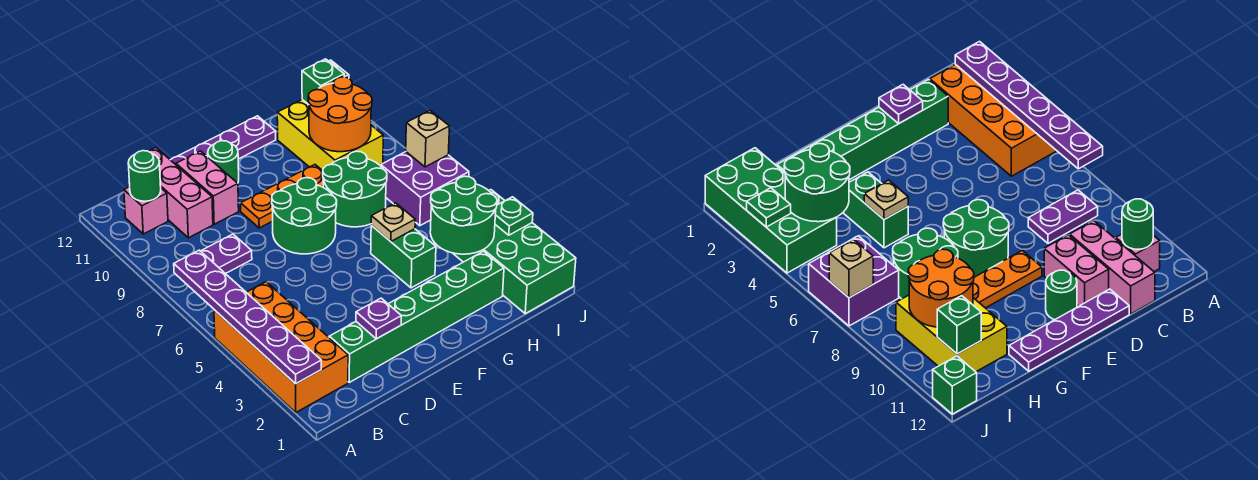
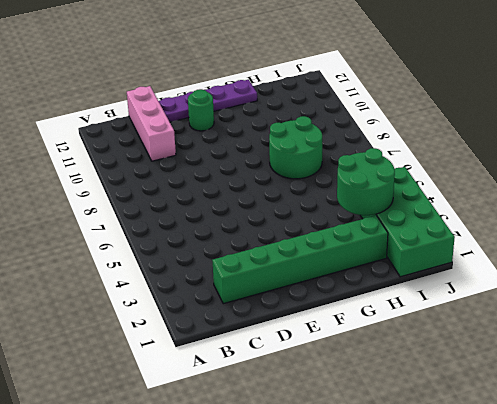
none -> orange 2x4 brick [214,282,348,412]
none -> purple 1x2 plate [201,234,252,274]
none -> pink 1x1 brick [124,187,168,234]

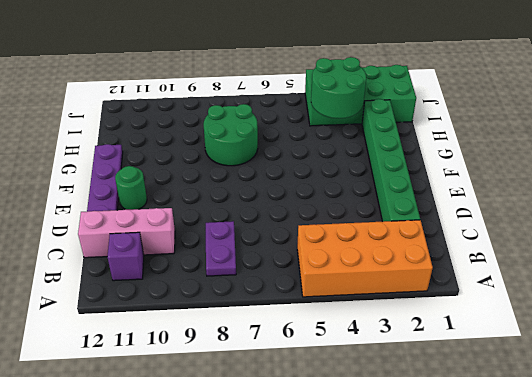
purple 1x1 brick [107,232,144,281] -> pink 1x1 brick [124,187,168,234]
none -> pink 1x2 brick [176,151,239,224]
none -> green 2x2 round brick [272,178,337,254]
none -> orange 1x3 plate [241,165,323,228]

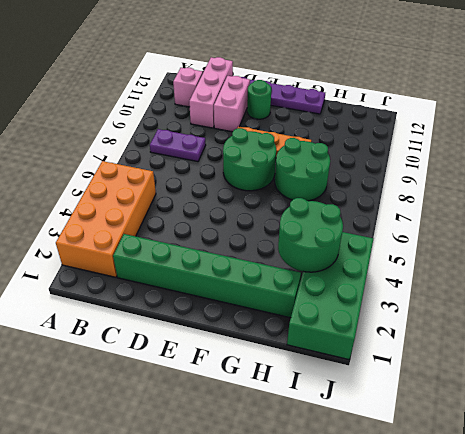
none -> green 1x2 brick [371,226,436,288]
none -> yellow 2x3 brick [277,100,383,171]
none -> purple 2x2 brick [381,152,469,226]

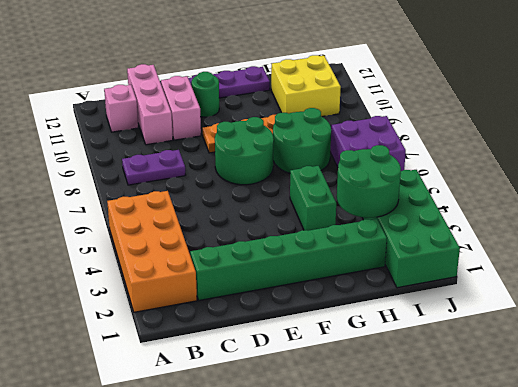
yellow 2x2 brick [271,55,341,117] -> yellow 2x3 brick [277,100,383,171]
none -> green 1x1 brick [933,356,977,414]
none -> purple 1x6 plate [174,250,321,384]
none -> green 1x1 round brick [128,151,161,201]

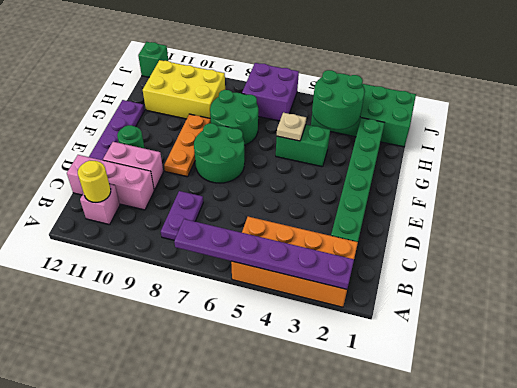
yellow 1x1 round brick [78,161,111,202] -> green 1x1 round brick [128,151,161,201]
none -> purple 1x1 plate [356,298,401,339]
none -> orange 2x2 round brick [308,77,372,152]
none -> green 1x1 brick [302,59,344,105]

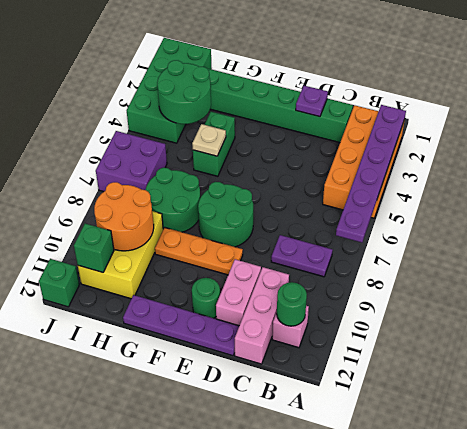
none -> green 1x1 plate [495,197,533,235]
none -> tan 1x1 brick [406,111,450,167]

